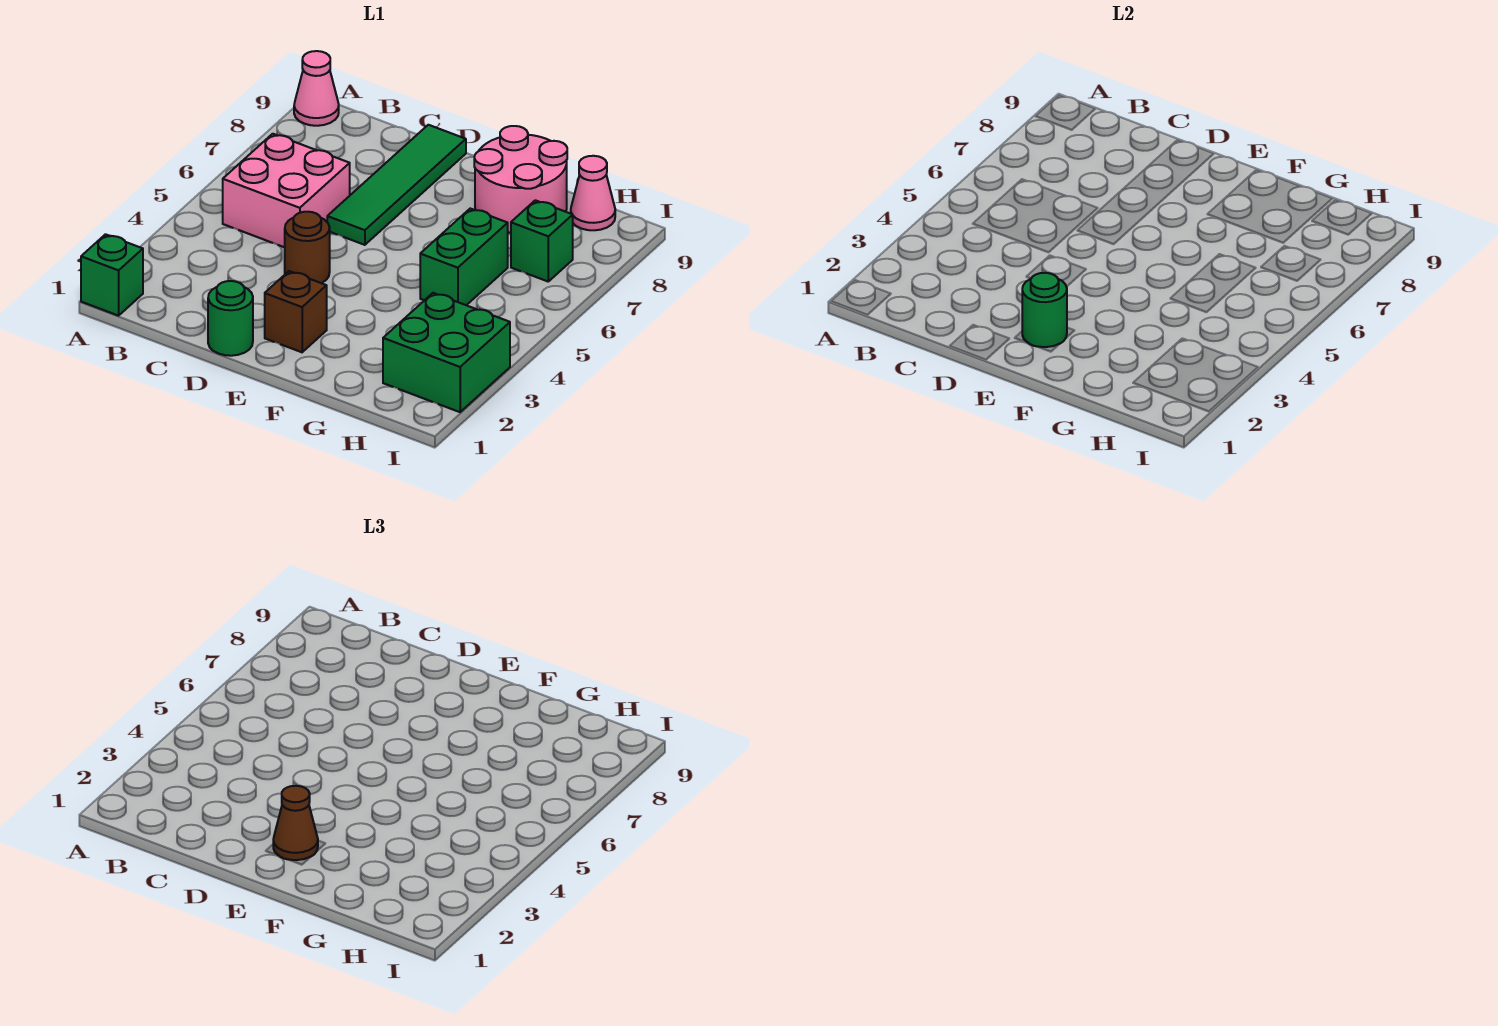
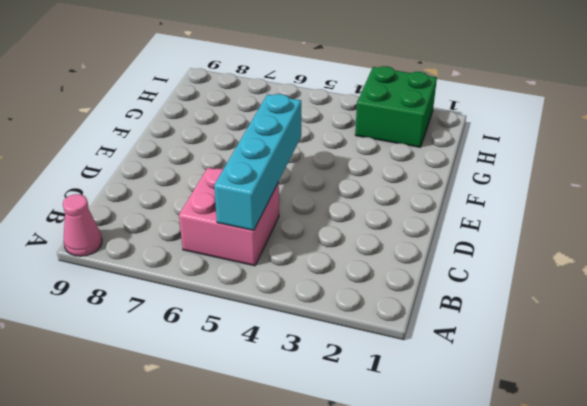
cyan 1x4 brick [214,94,301,230] -> none
none -> green 1x1 brick [81,234,143,316]
none -> green 1x1 round brick [208,281,253,356]
none -> brown 1x1 round brick [285,212,330,283]

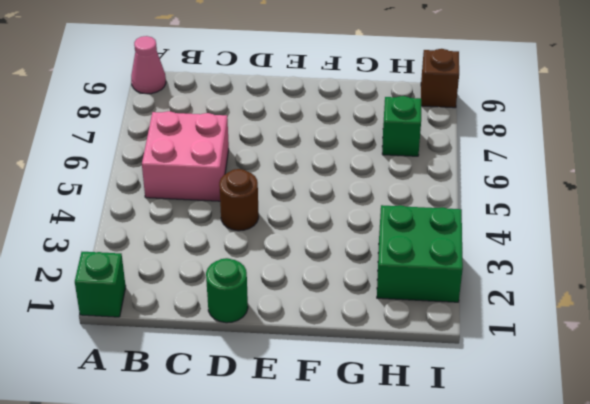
brown 1x1 brick [421,49,459,108] -> brown 1x1 brick moved to [265,271,327,352]
none -> green 1x4 tile [327,125,466,245]
none -> pink 2x2 round brick [474,126,567,233]
none -> green 1x2 brick [420,209,508,305]

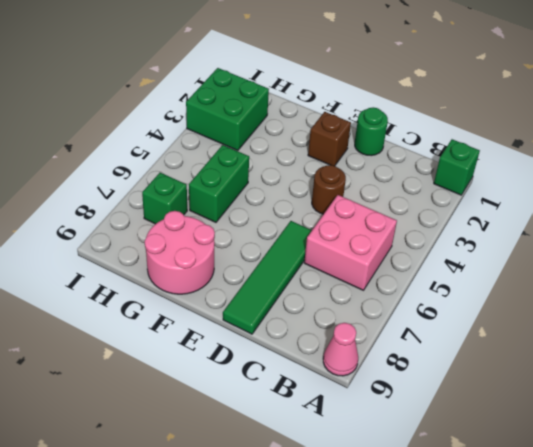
none -> pink 1x1 cone [571,156,615,230]
none -> green 1x1 round brick [1022,273,1067,347]
none -> brown 1x1 cone [273,786,318,860]

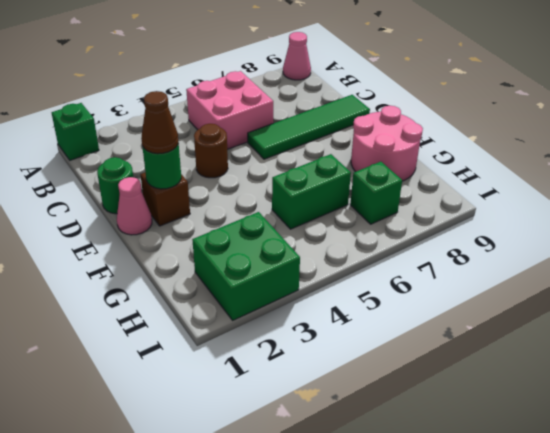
pink 1x1 cone [117,177,152,235] -> pink 1x1 cone moved to [571,156,615,230]

